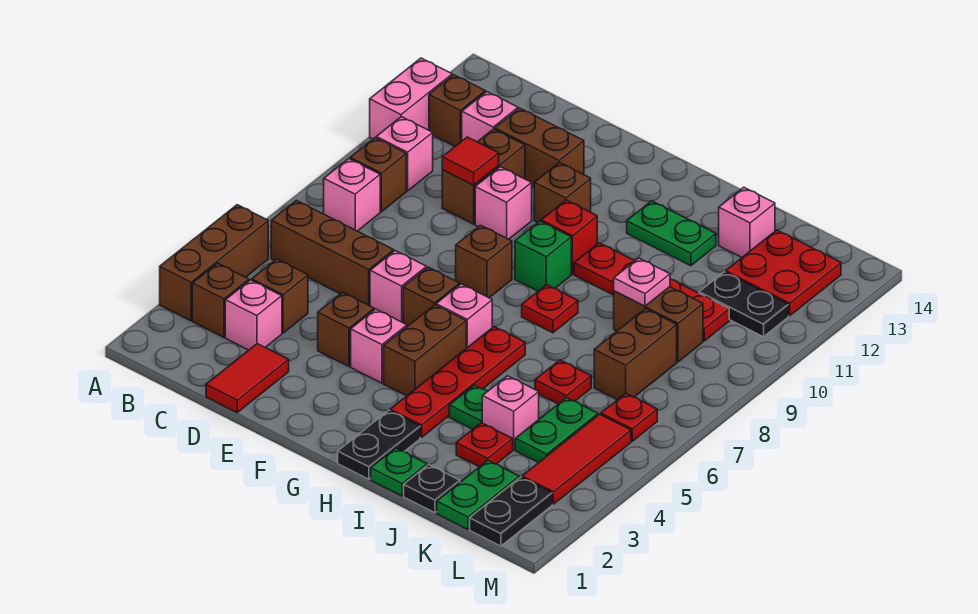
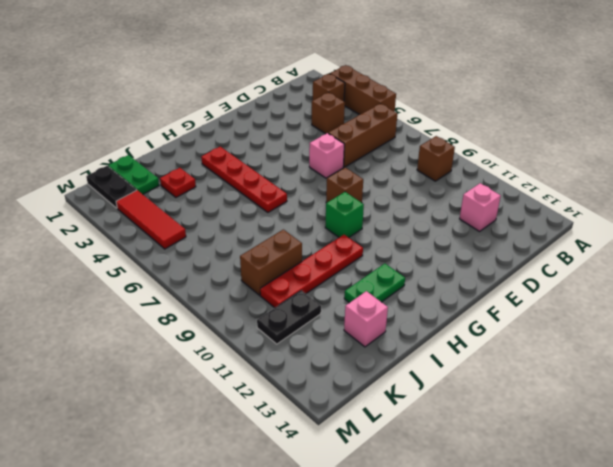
none -> pink 1x2 brick [370,58,452,139]
none -> pink 1x1 brick [324,159,380,231]
none -> pink 1x1 brick [376,117,433,191]
none -> brown 1x1 brick [429,75,485,146]

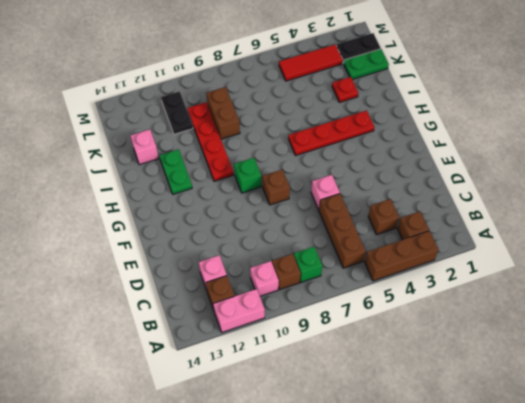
green 1x1 brick [294,246,322,282] -> pink 1x1 brick [324,159,380,231]
none -> pink 1x1 brick [225,280,282,350]
none -> red 1x2 tile [206,344,289,412]
none -> brown 1x2 brick [442,129,525,224]
none -> brown 1x2 brick [495,108,584,186]

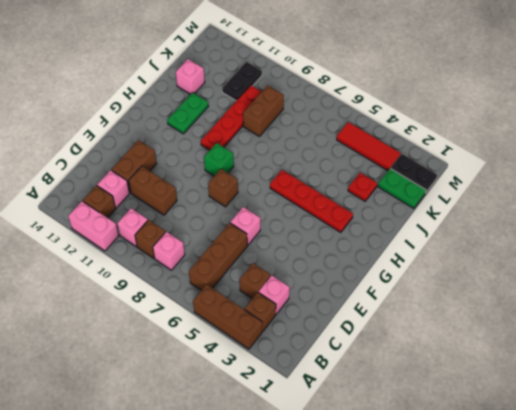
none -> red 1x2 tile [206,344,289,412]
none -> brown 1x1 brick [318,292,374,366]
none -> pink 1x1 brick [475,167,532,239]
none -> pink 1x1 brick [351,309,407,383]

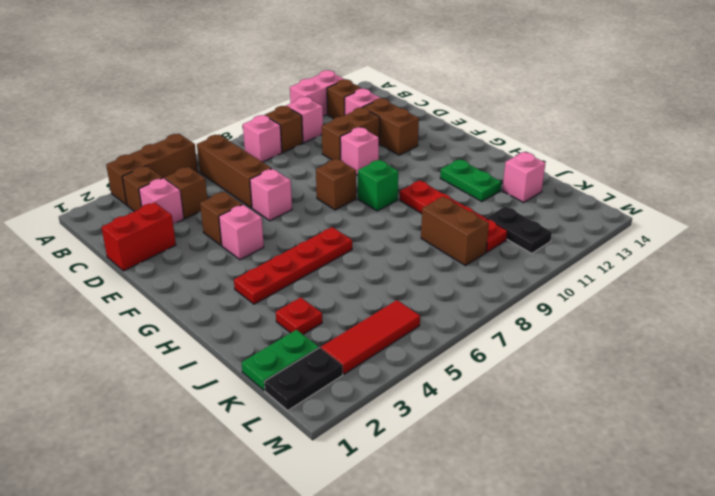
red 1x2 brick [101,202,176,271] -> red 1x2 tile [206,344,289,412]
none -> brown 1x1 brick [403,267,459,326]
none -> brown 1x1 brick [534,163,591,223]
none -> brown 1x2 brick [384,305,466,396]
none -> pink 1x1 brick [436,284,492,348]

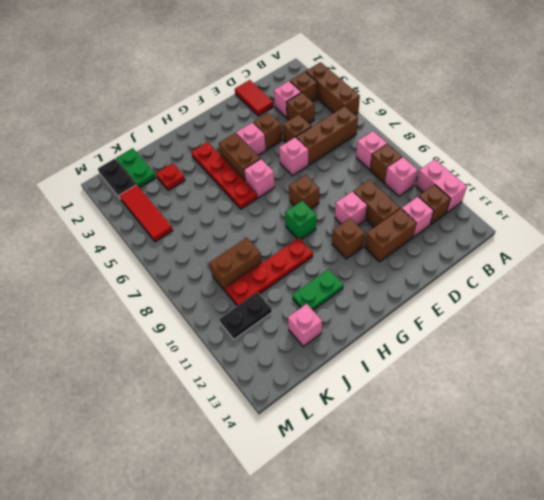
brown 1x1 brick [283,114,311,143] -> brown 1x1 brick moved to [403,267,459,326]
none -> red 1x1 brick [541,200,597,274]
none -> black 1x2 plate [338,410,420,479]
none -> red 1x1 plate [522,285,578,333]
none -> green 1x1 plate [371,448,427,496]

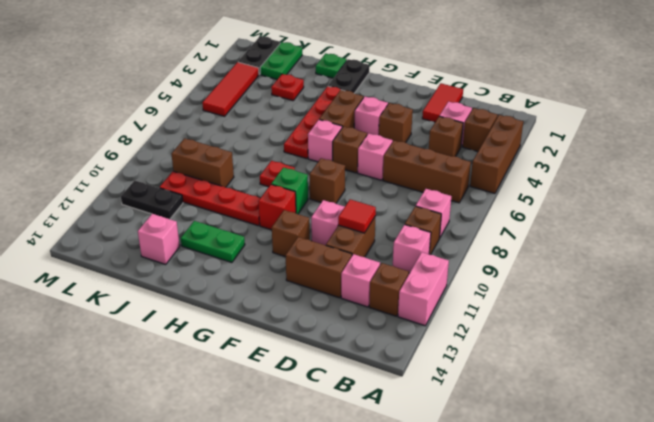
none -> green 1x1 plate [449,385,487,429]
none -> black 1x1 plate [404,465,460,513]
none -> pink 1x1 brick [482,376,539,450]
none -> red 1x1 plate [535,360,591,404]

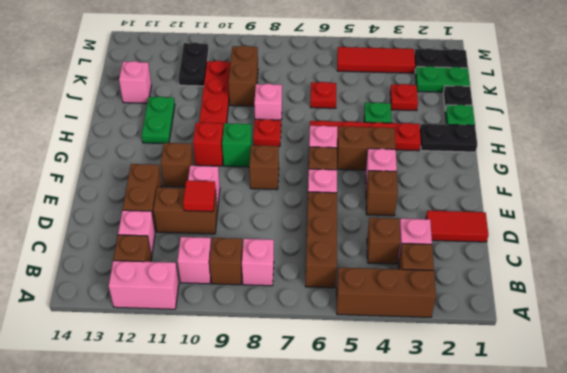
pink 1x1 brick [254,84,282,120] -> pink 1x1 brick moved to [482,376,539,450]
none -> green 1x2 plate [515,398,598,463]
none -> brown 1x2 brick [594,309,677,400]
none -> red 2x2 plate [725,230,841,316]
none -> red 1x1 plate [601,393,657,441]

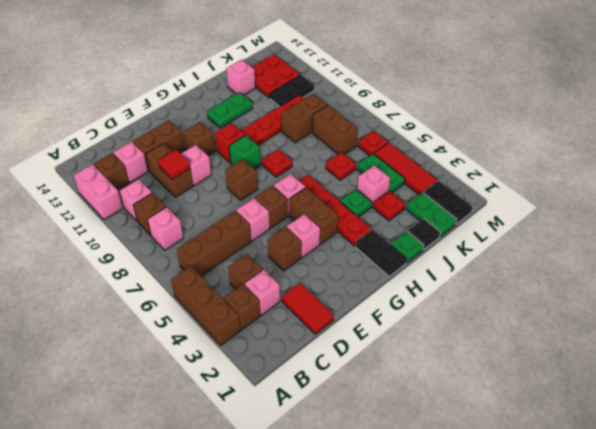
none -> pink 1x1 plate [614,258,670,306]

